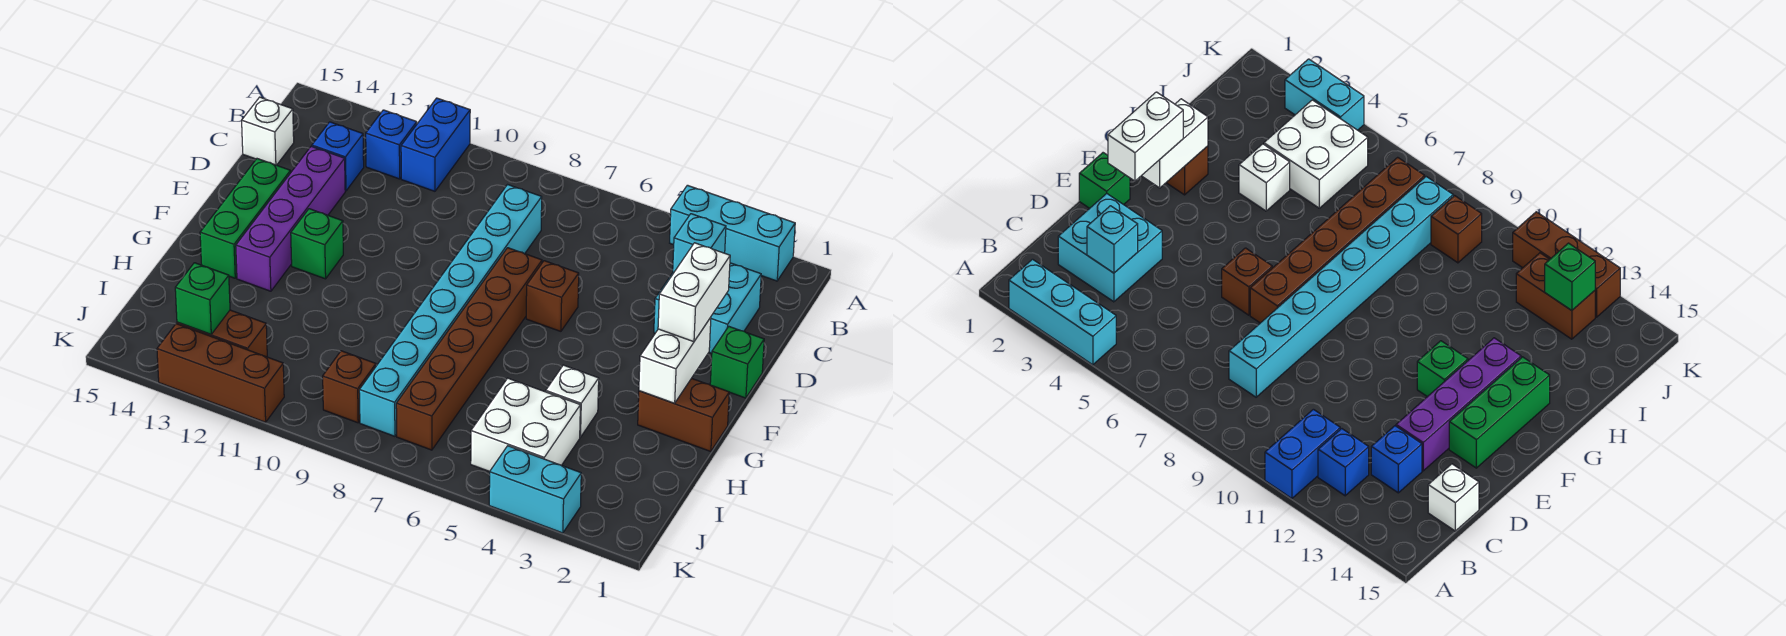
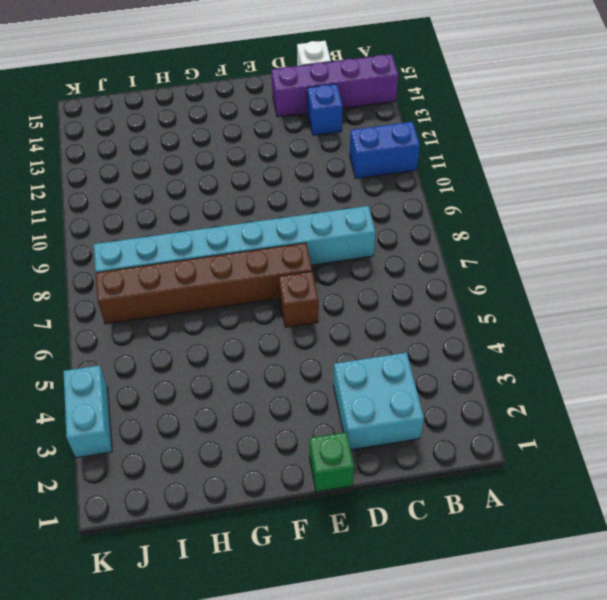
purple 1x4 brick [271,54,398,117] -> purple 1x4 brick moved to [236,146,345,291]
none -> cyan 1x3 brick [670,185,795,281]
none -> blue 1x1 brick [366,110,417,179]
none -> green 1x3 brick [200,159,291,278]

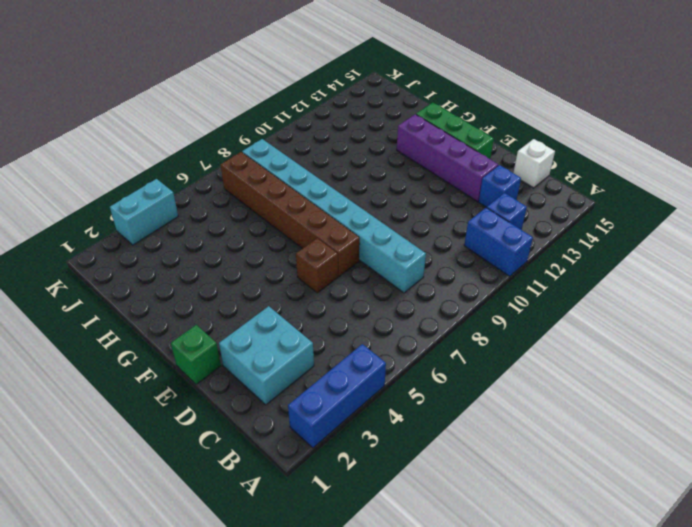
blue 1x3 brick [288,344,386,448] -> cyan 1x3 brick [670,185,795,281]
none -> green 1x1 brick [291,209,343,279]
none -> brown 1x2 brick [638,378,729,452]
none -> white 1x1 brick [546,365,599,437]

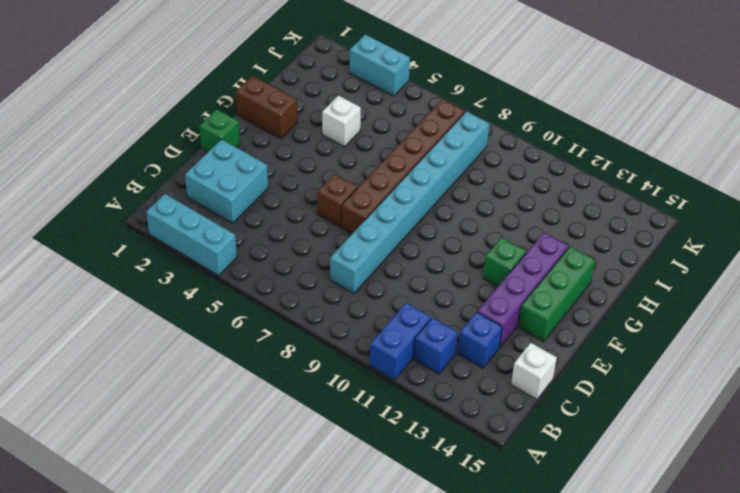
none -> white 2x2 brick [471,378,580,472]
none -> brown 1x1 brick [323,351,376,423]
none -> brown 1x2 brick [177,310,267,357]

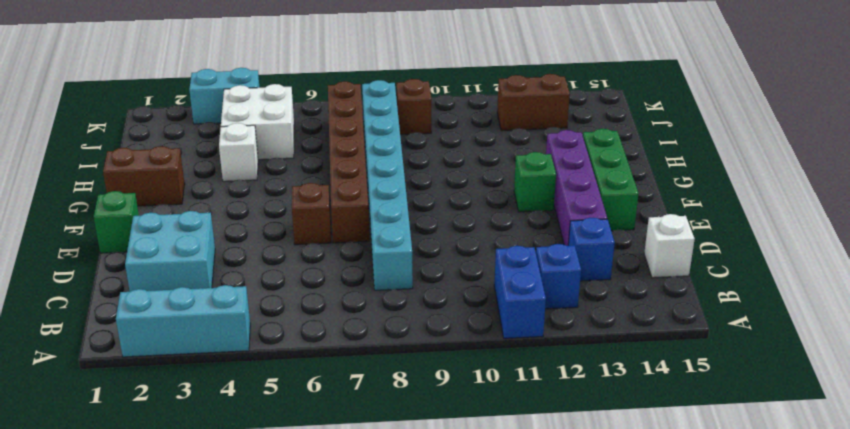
none -> brown 1x3 brick [157,324,284,422]
none -> cyan 1x1 brick [673,214,726,273]
none -> white 1x2 brick [639,317,711,403]

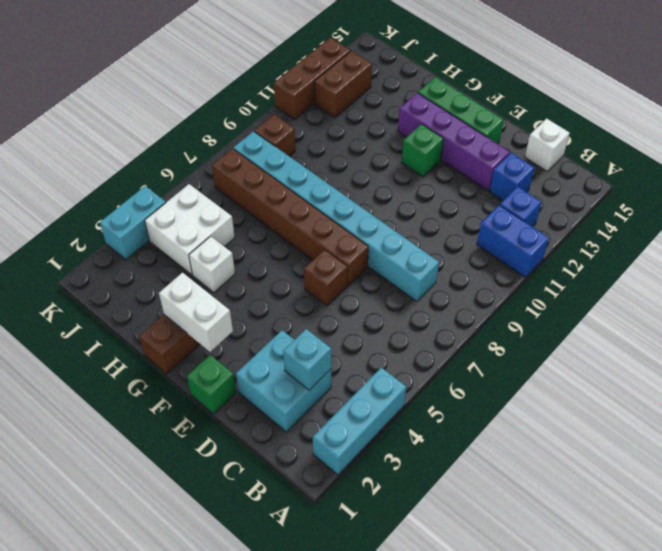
none -> green 1x1 brick [175,263,230,334]
none -> white 1x2 brick [658,243,730,342]

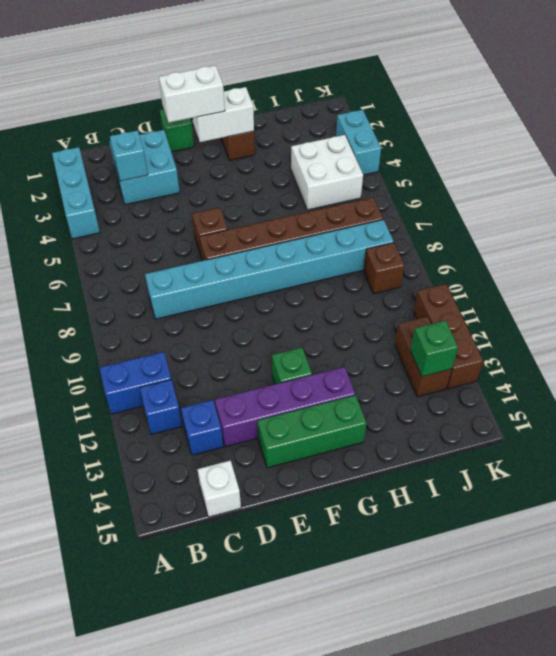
none -> white 1x1 brick [546,365,599,437]

